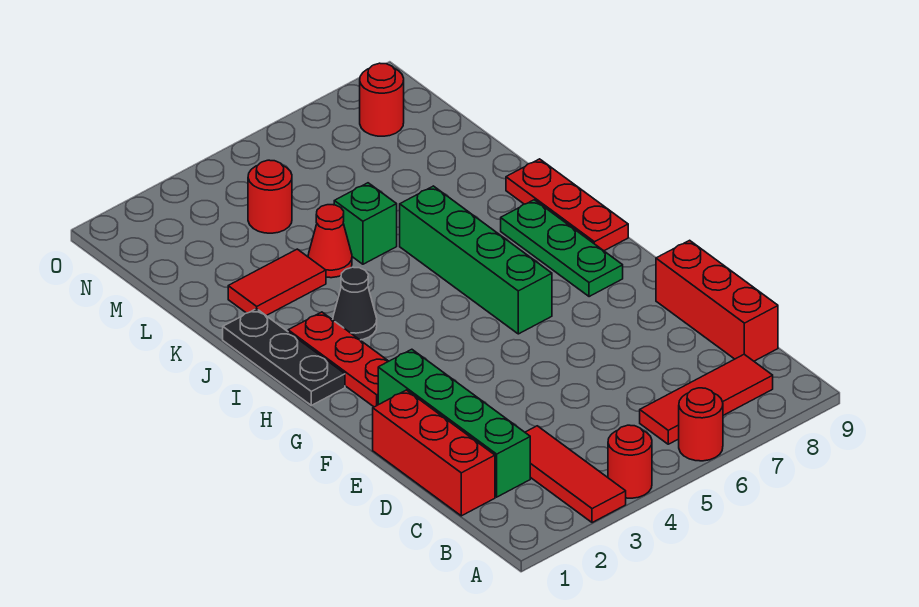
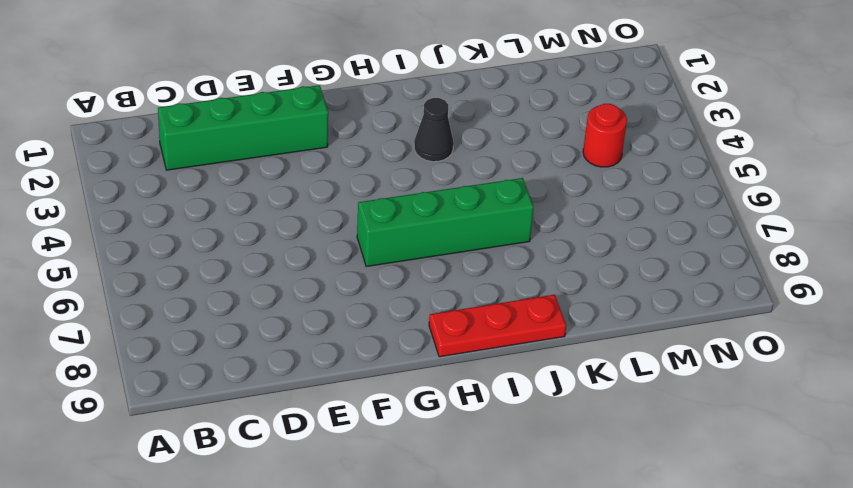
none -> red 1x3 tile [525,426,626,523]
none -> red 1x1 round brick [608,425,652,498]
none -> red 1x1 round brick [679,388,723,461]

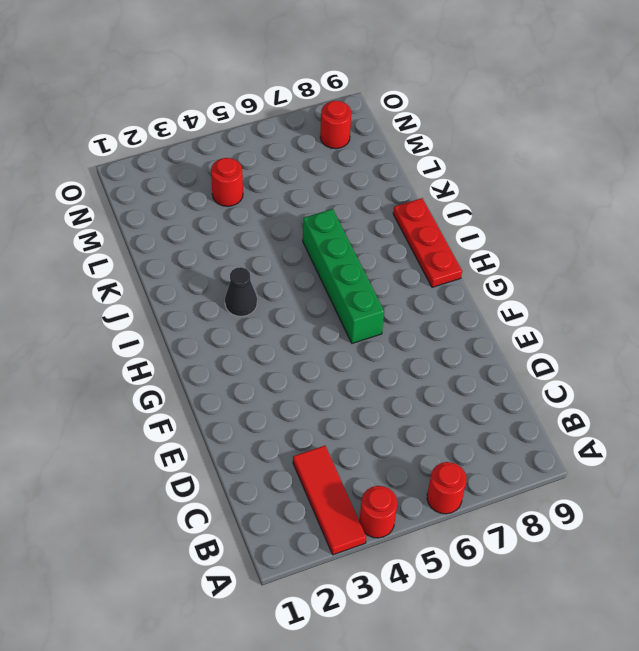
none -> red 1x3 tile [640,354,773,444]
none -> red 1x3 brick [373,390,495,516]
none -> green 1x4 brick [378,349,530,497]

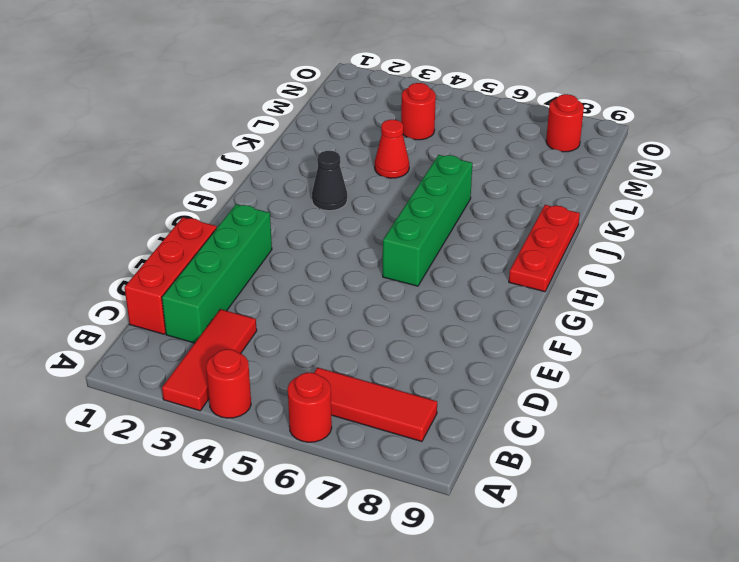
none -> red 1x3 brick [656,240,778,361]
none -> red 1x3 plate [288,312,388,407]
none -> green 1x3 plate [501,200,623,297]

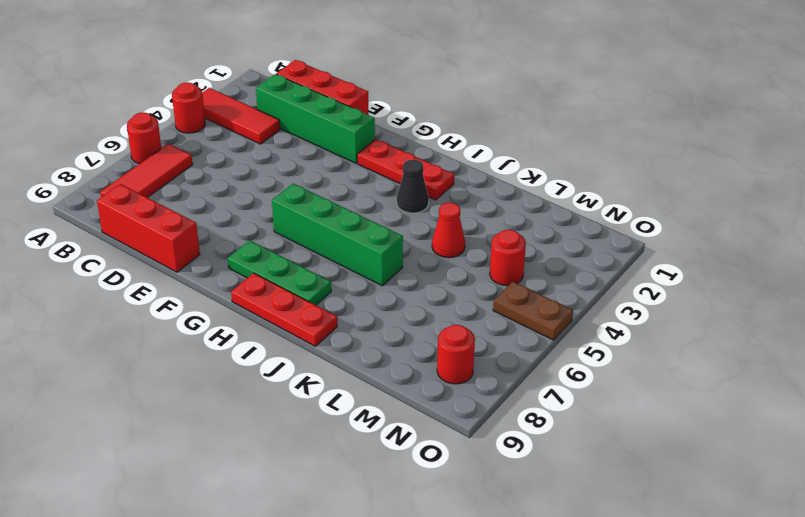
brown 1x2 plate [493,282,573,340] -> none
none -> black 1x3 plate [223,309,345,405]
none -> red 1x2 tile [228,249,326,316]
none -> green 1x1 brick [334,183,397,264]

